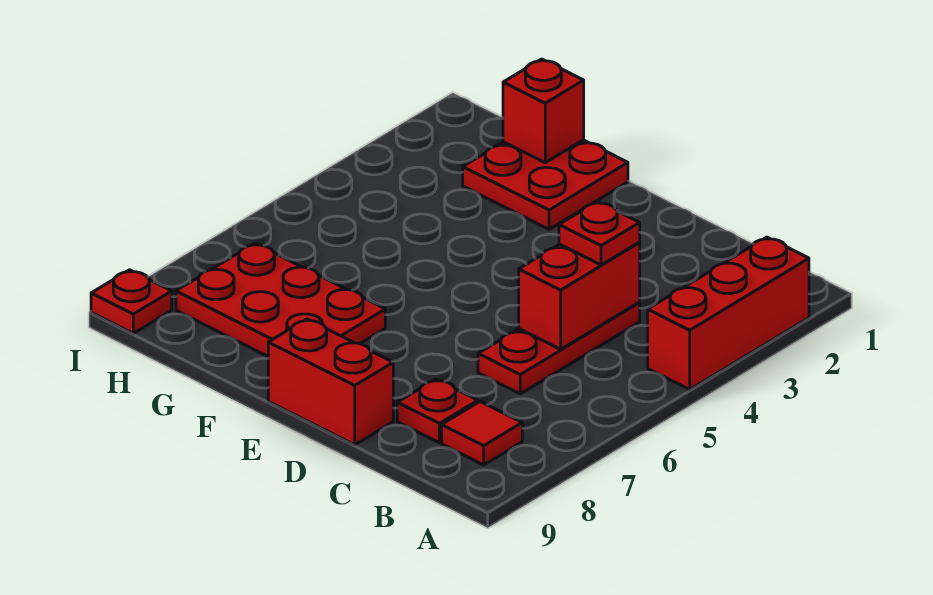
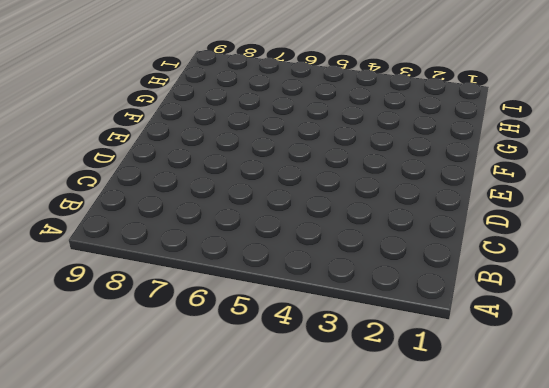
none -> red 1x3 brick [648,237,809,390]
none -> red 1x1 tile [442,402,522,465]

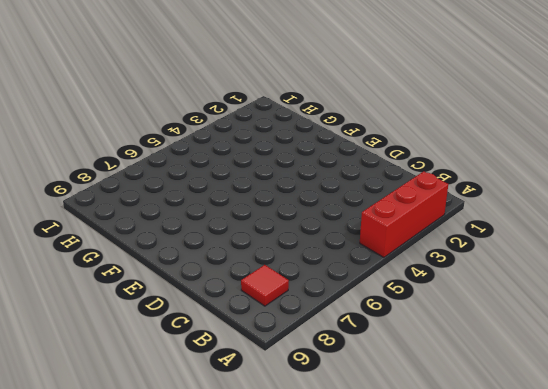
none -> red 1x3 plate [478,303,640,394]
none -> red 1x1 plate [397,379,478,443]

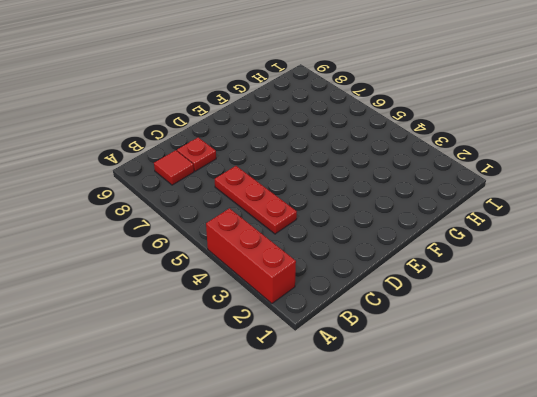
none -> red 1x2 brick [268,319,393,445]
none -> red 2x2 plate [463,140,628,229]

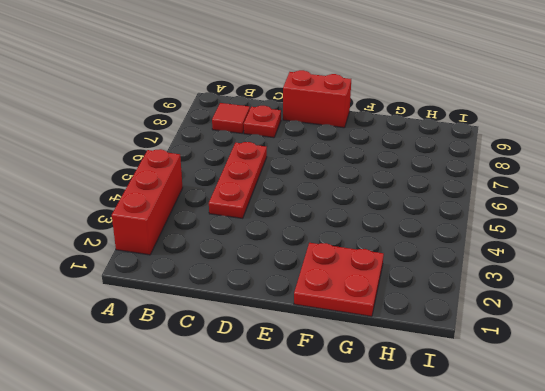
none -> red 2x3 plate [176,243,385,356]
none -> red 1x1 plate [91,270,172,333]

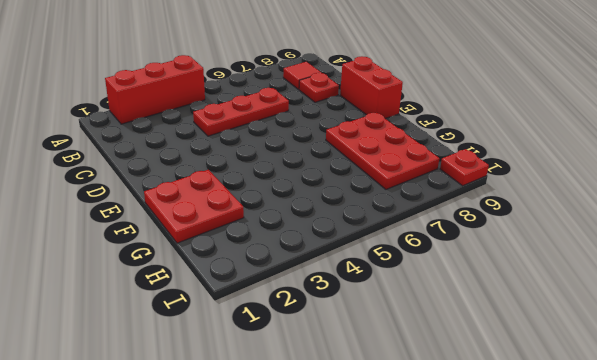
none -> red 1x2 brick [519,243,640,349]
none -> red 1x1 brick [503,59,584,162]

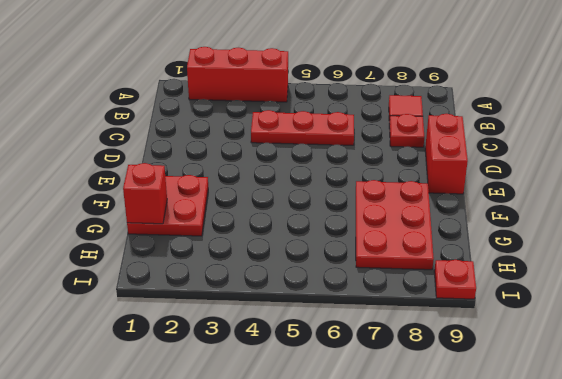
none -> red 1x2 brick [519,243,640,349]
none -> red 1x1 plate [559,201,640,265]

